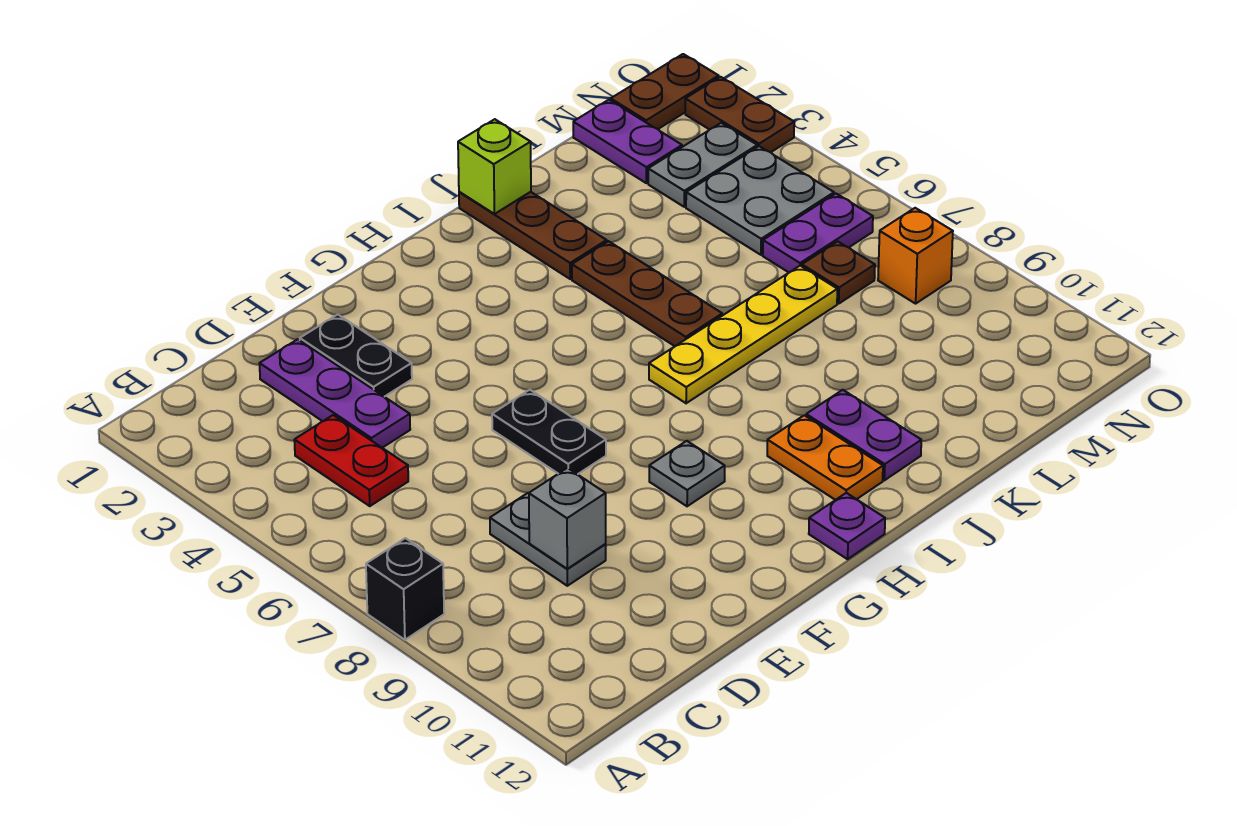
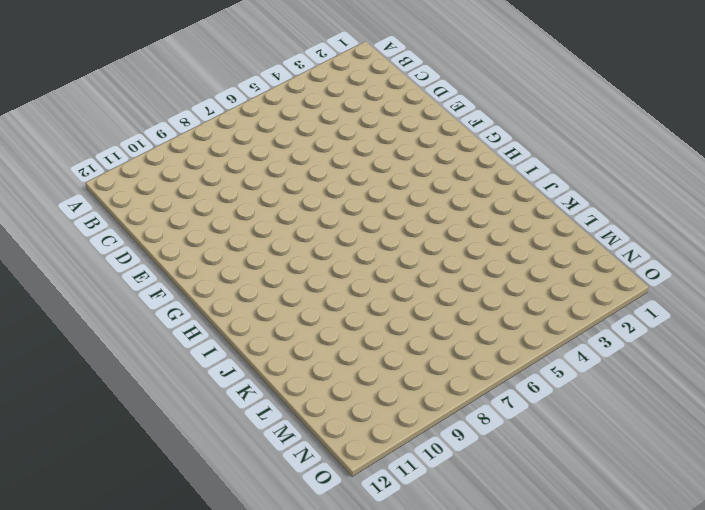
none -> black 1x1 brick [366,538,444,640]
none -> red 1x2 plate [294,415,408,506]
none -> purple 1x3 plate [260,339,410,448]

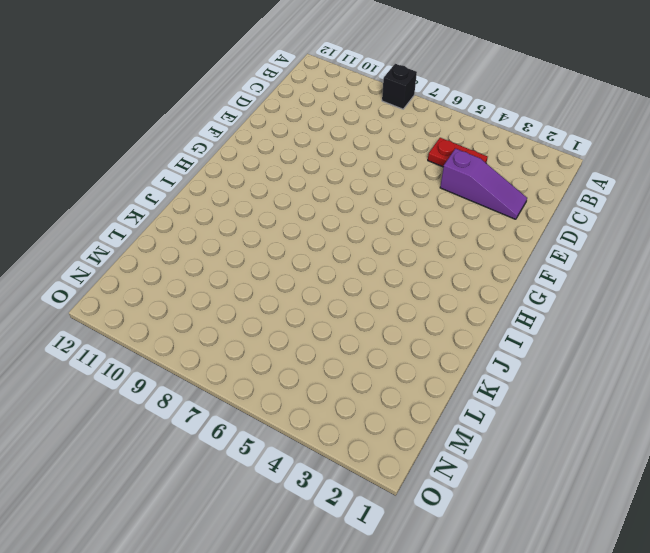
purple 1x3 slope [440,149,527,219] -> purple 1x3 plate [260,339,410,448]
none -> grey 1x2 plate [490,493,606,586]
none -> black 1x2 plate [300,315,412,397]
none -> black 1x2 plate [492,390,606,474]

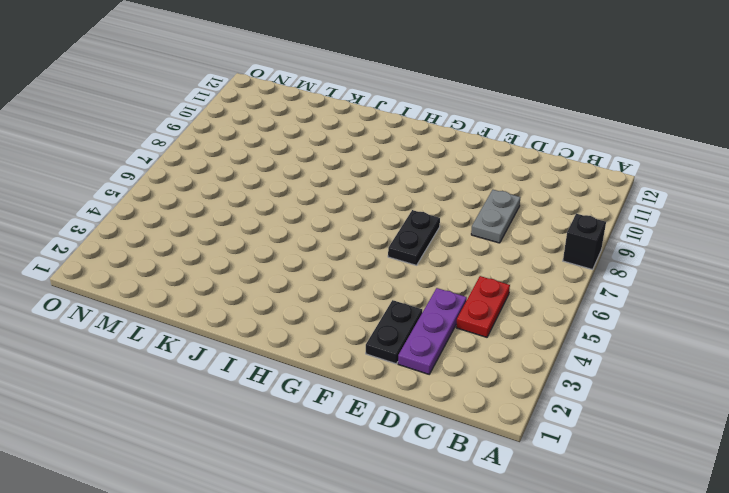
none -> grey 1x1 plate [649,441,725,506]
none -> purple 1x1 plate [809,493,885,559]
none -> yellow 1x4 plate [649,266,837,403]

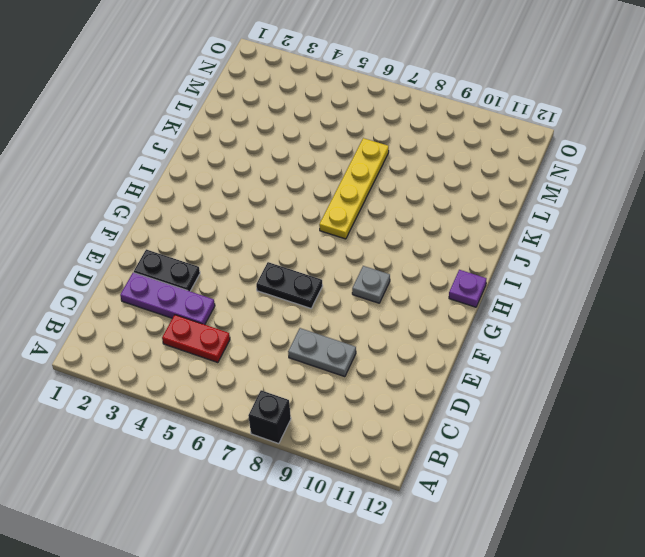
none -> orange 1x2 plate [767,415,883,500]
none -> brown 1x3 plate [459,192,607,279]
none -> brown 1x3 plate [572,241,722,346]

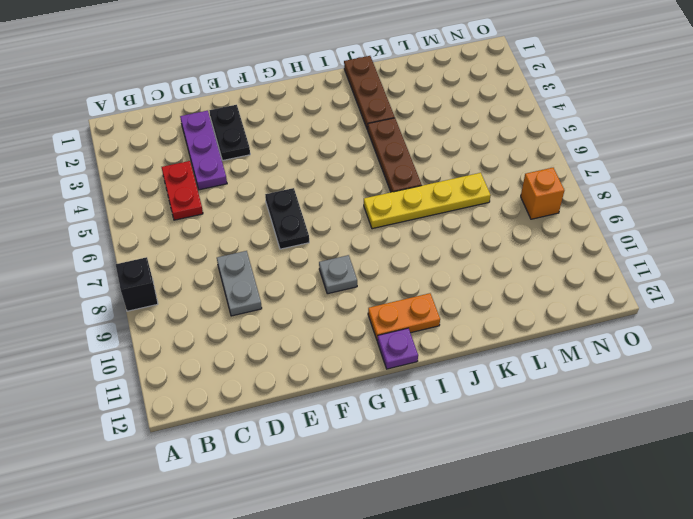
orange 1x2 plate [368,293,440,340] -> orange 1x2 plate turned to [767,415,883,500]
none -> purple 1x2 plate [806,390,921,480]
none -> purple 1x2 plate [573,100,682,183]
none -> grey 1x2 plate [648,123,757,207]

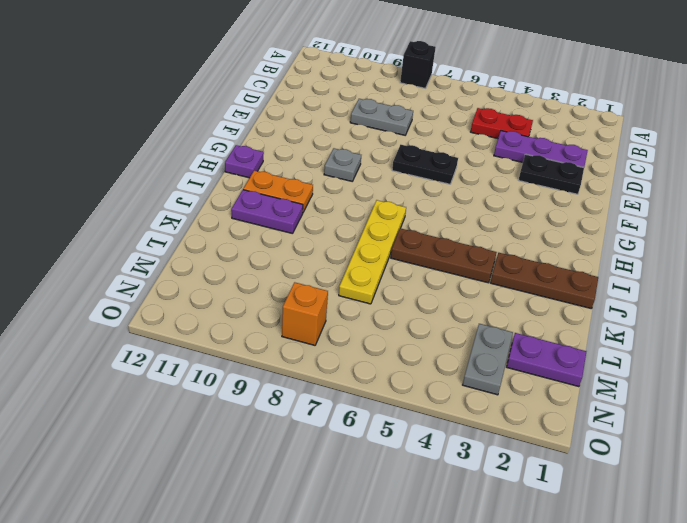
none -> grey 2x2 plate [686,146,834,255]
none -> purple 1x2 plate [763,194,873,272]
none -> brown 1x1 plate [802,241,875,304]

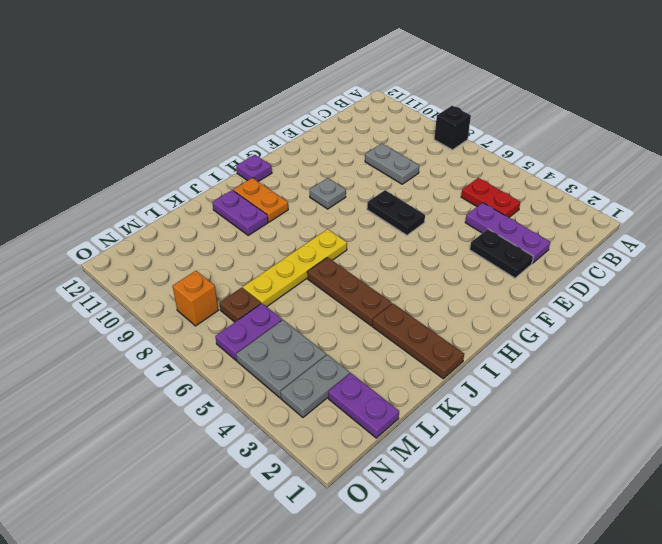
none -> brown 1x2 plate [611,54,719,129]
none -> brown 1x2 plate [685,77,794,152]
none -> grey 1x1 brick [529,468,606,569]

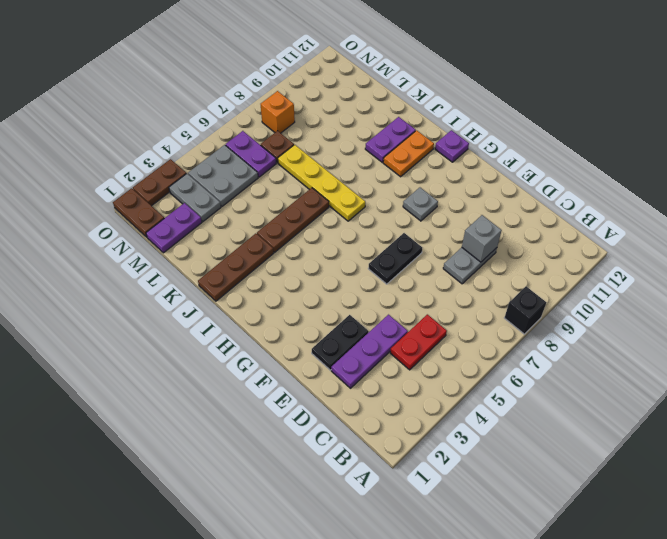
none -> lime 1x1 brick [458,119,531,214]

